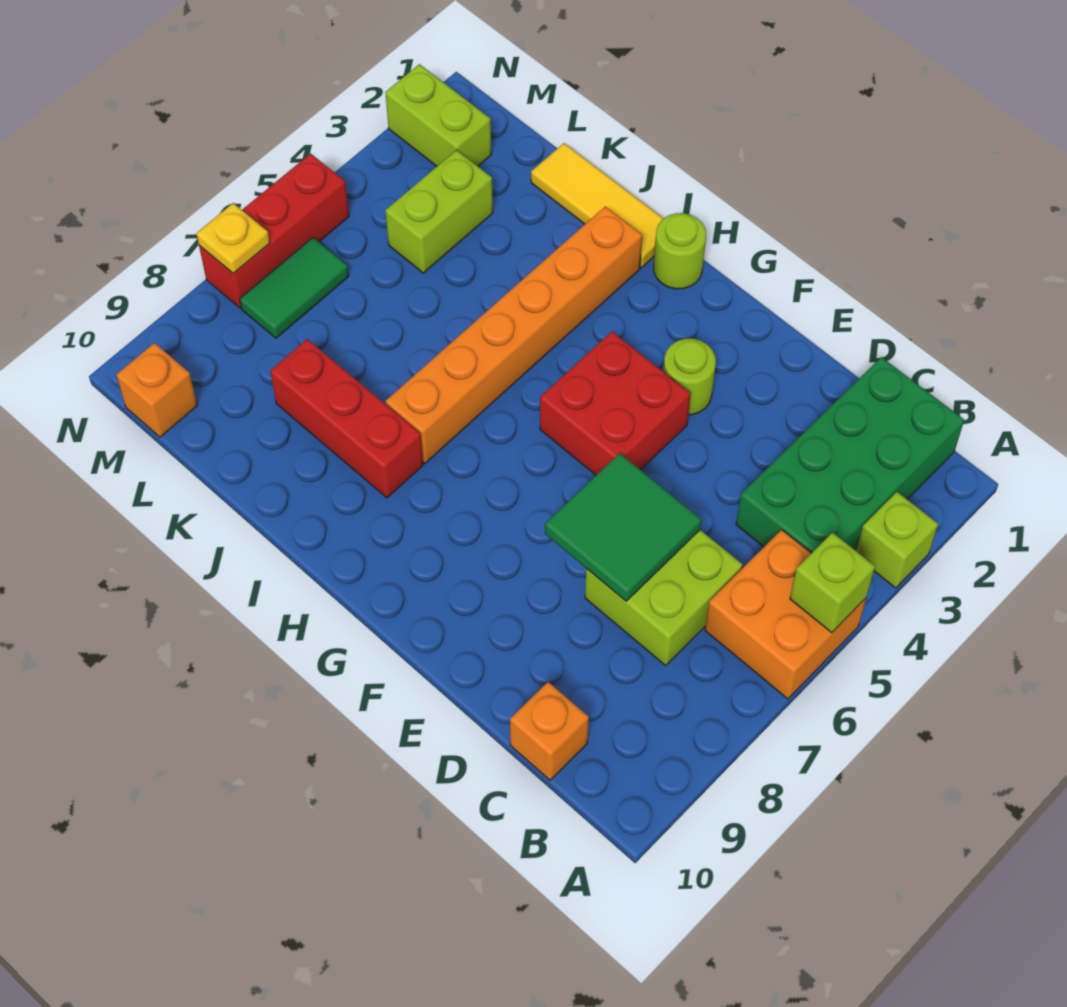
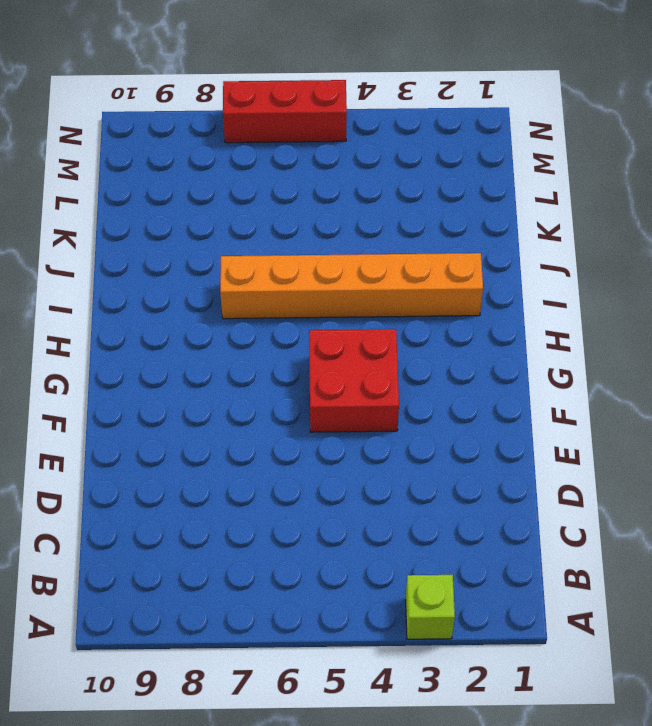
none -> orange 2x2 brick [705,530,867,699]
none -> green 2x4 brick [736,357,964,553]
none -> lime 2x2 brick [585,530,743,665]

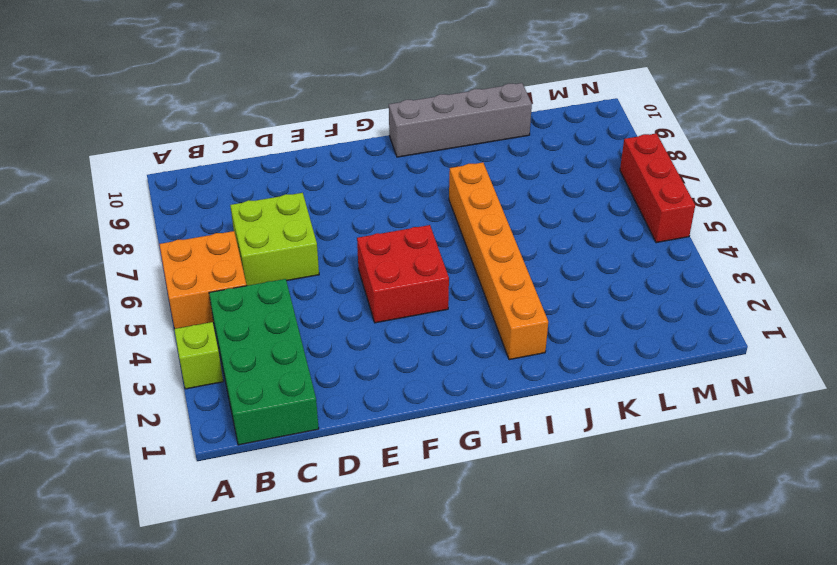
grey 1x4 brick [389,83,532,157] -> none
none -> orange 1x1 brick [510,682,589,780]
none -> lime 1x1 round brick [663,339,716,415]
none -> lime 1x1 round brick [654,213,706,289]

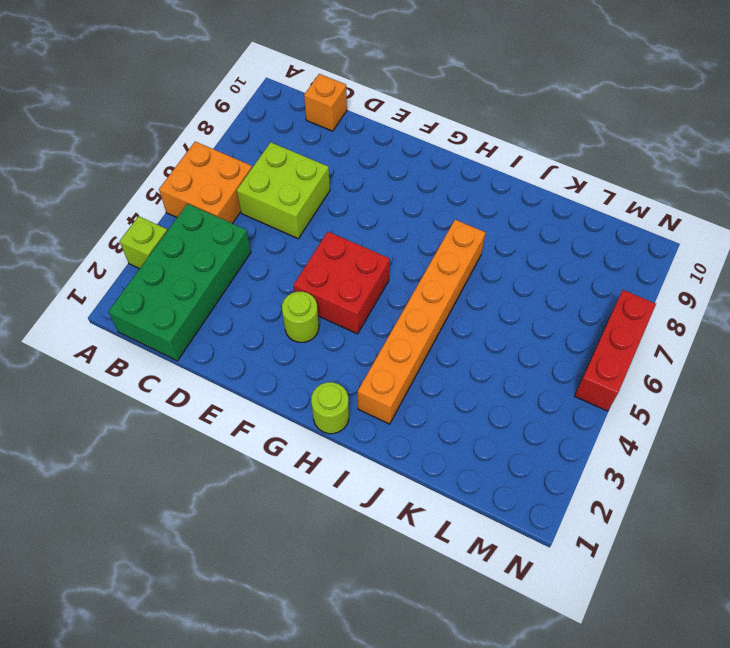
none -> yellow 1x3 tile [531,143,664,268]
none -> red 1x3 brick [270,339,423,498]
none -> lime 1x2 brick [385,150,493,273]

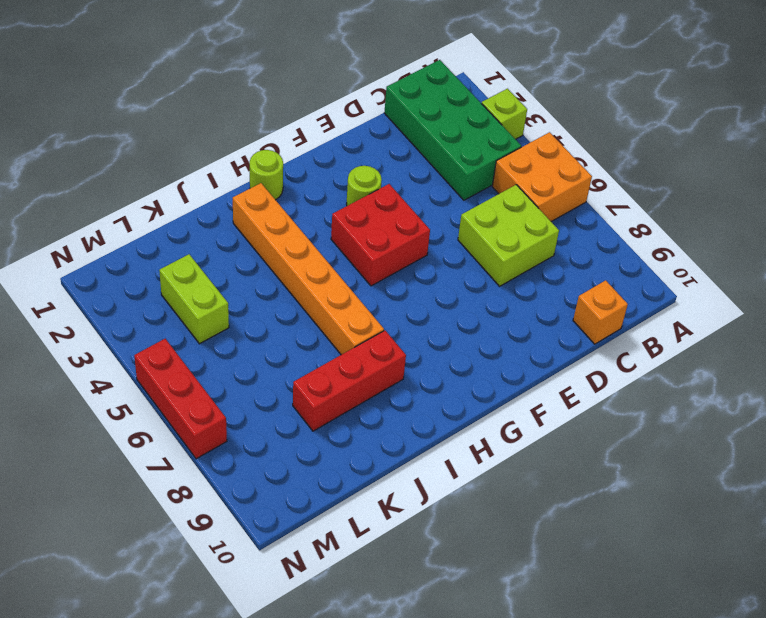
none -> yellow 1x3 tile [531,143,664,268]
none -> lime 1x2 brick [385,64,491,166]
none -> green 1x2 tile [240,238,349,338]

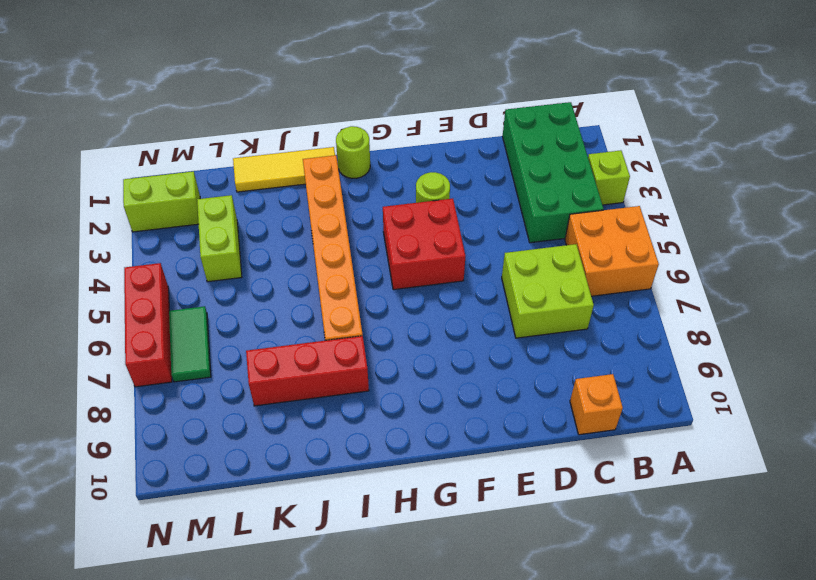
none -> orange 1x1 brick [116,343,197,437]
none -> lime 1x1 brick [790,533,875,633]
none -> green 2x2 tile [545,453,701,601]

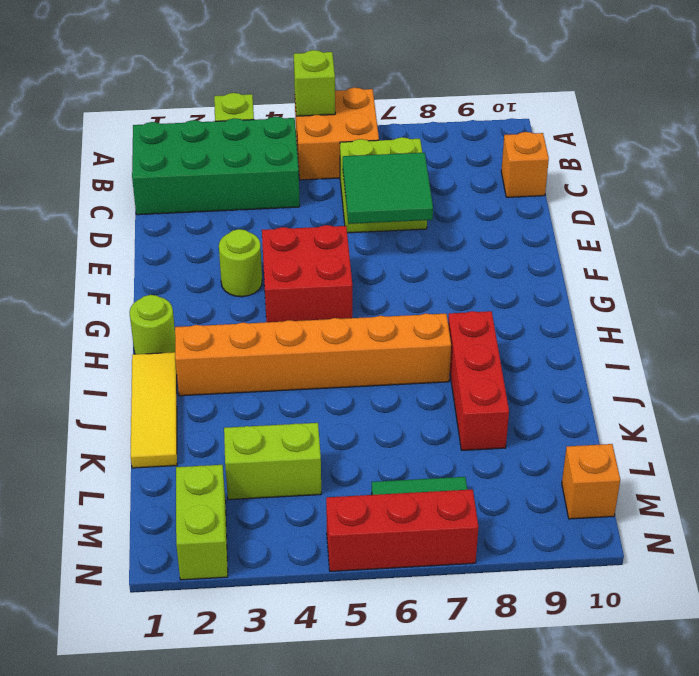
none -> yellow 1x1 plate [196,203,270,273]

